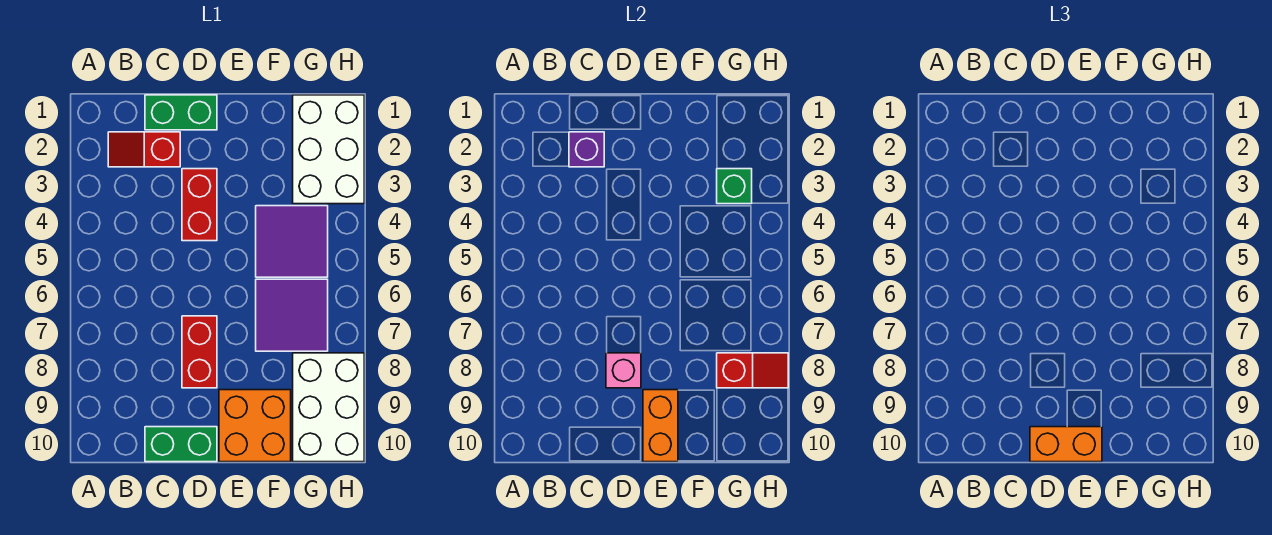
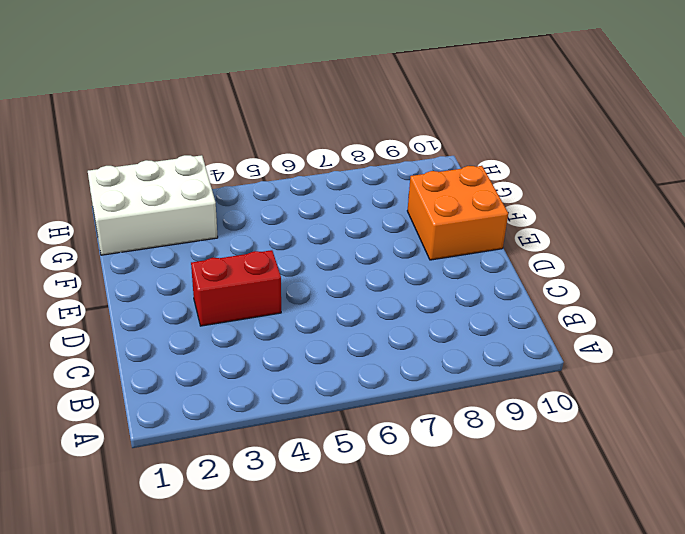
none -> red 1x2 slope [108,132,180,167]
none -> green 1x2 brick [145,95,217,130]
none -> green 1x2 brick [145,427,217,462]

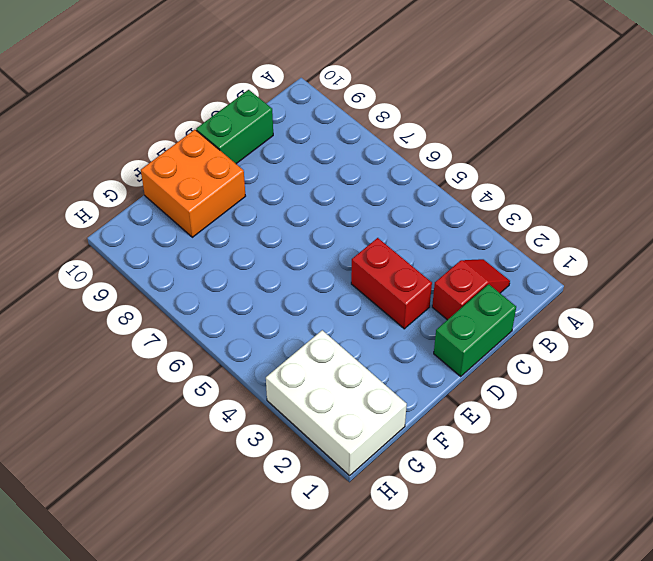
none -> red 1x2 brick [182,316,217,388]
none -> purple 2x2 tile [256,206,328,277]
none -> purple 2x2 tile [256,279,328,351]

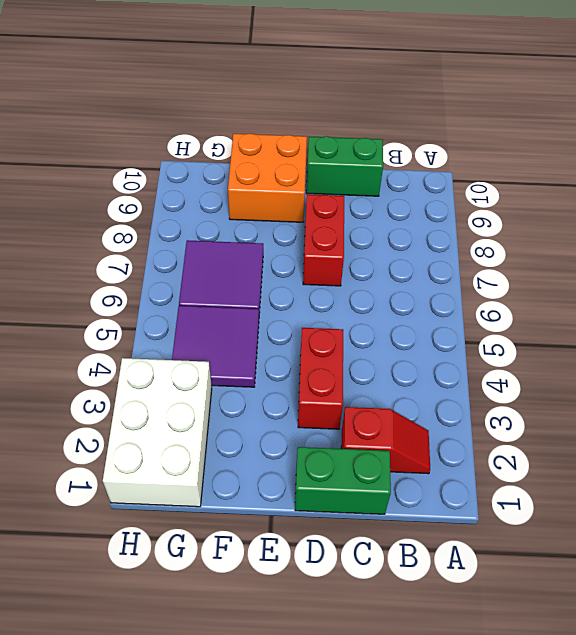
none -> white 2x3 brick [293,353,364,462]
none -> purple 1x1 brick [569,132,604,167]
none -> pink 1x1 brick [606,353,641,388]

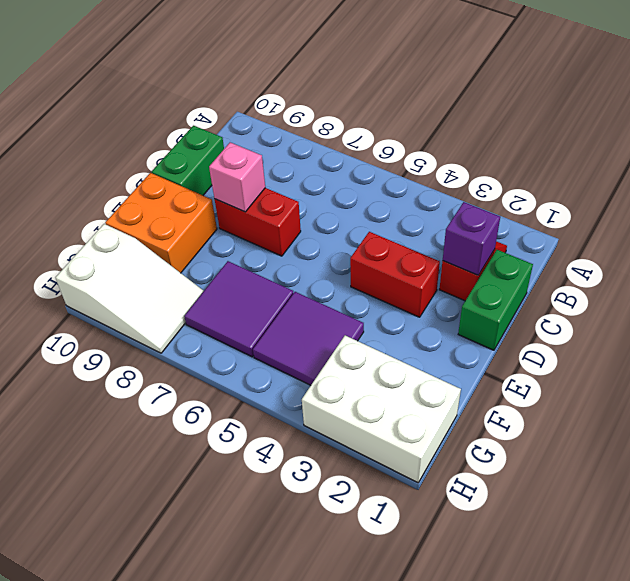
white 2x3 slope [56,224,203,353] -> white 2x3 brick [293,353,364,462]
none -> orange 1x2 brick [643,390,678,462]
none -> green 1x1 brick [717,169,752,204]
none -> red 1x2 slope [717,353,788,388]

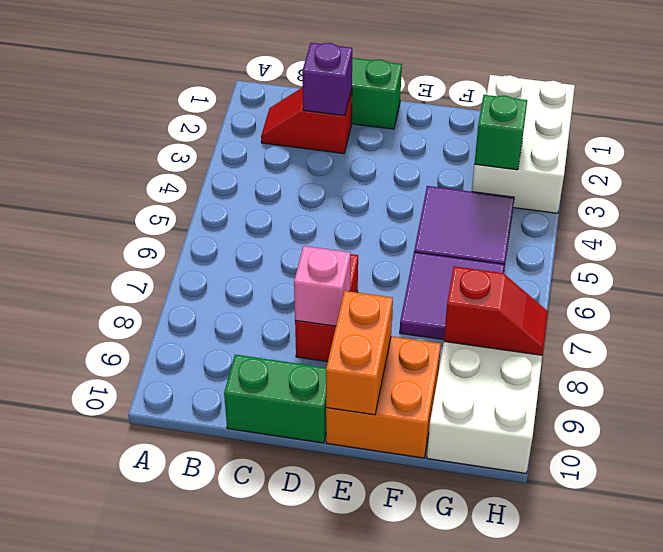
none -> red 1x2 brick [182,169,217,241]
none -> orange 1x2 brick [1030,427,1102,462]

